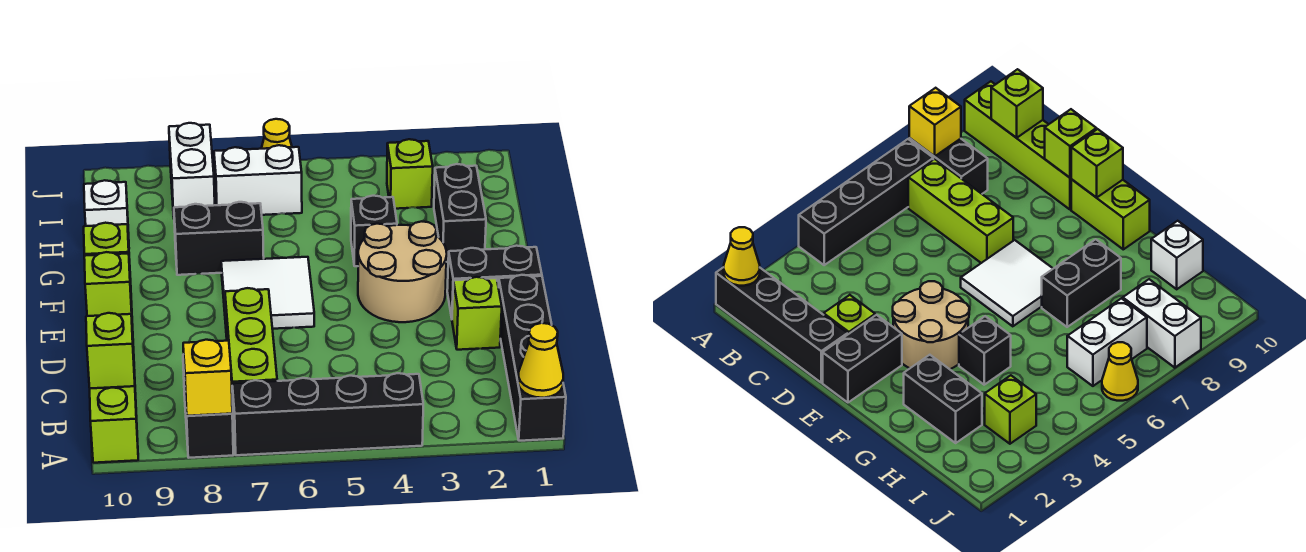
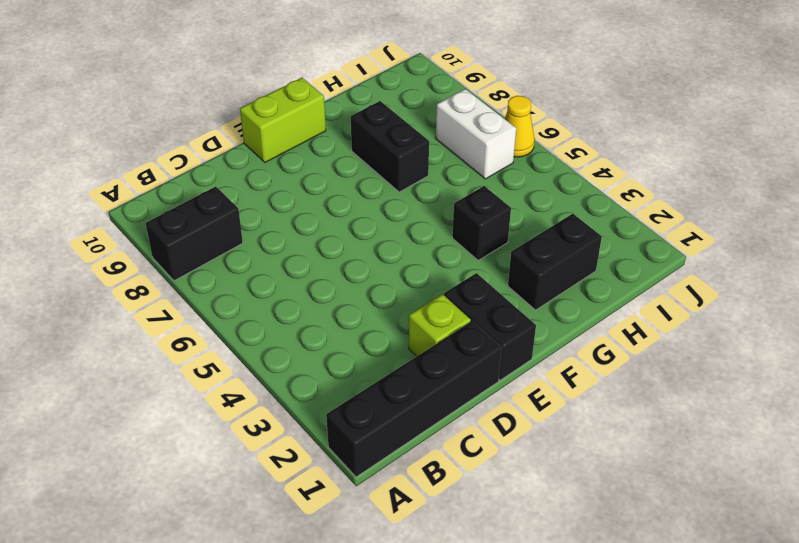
none -> black 1x4 brick [232,373,423,455]
none -> lime 1x4 brick [90,307,138,463]
none -> lime 1x3 brick [225,288,277,414]

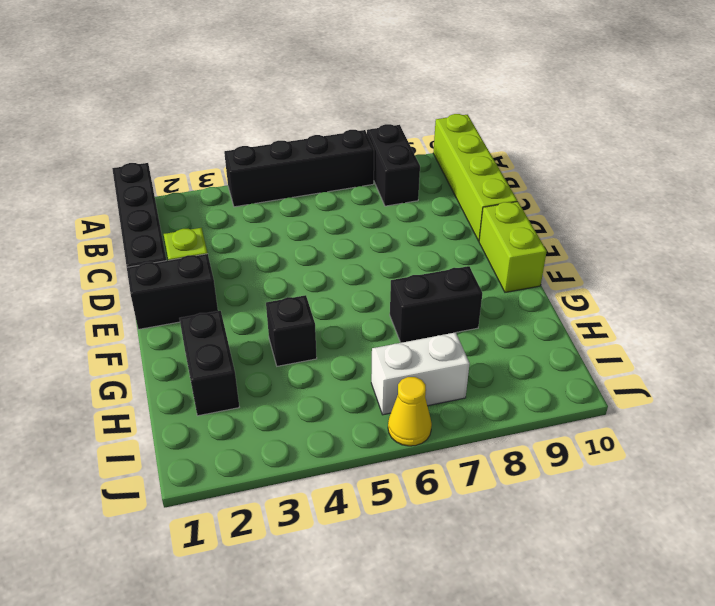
none -> lime 1x3 brick [225,288,277,414]
none -> tan 2x2 round brick [358,221,447,322]
none -> white 2x2 tile [221,257,314,329]

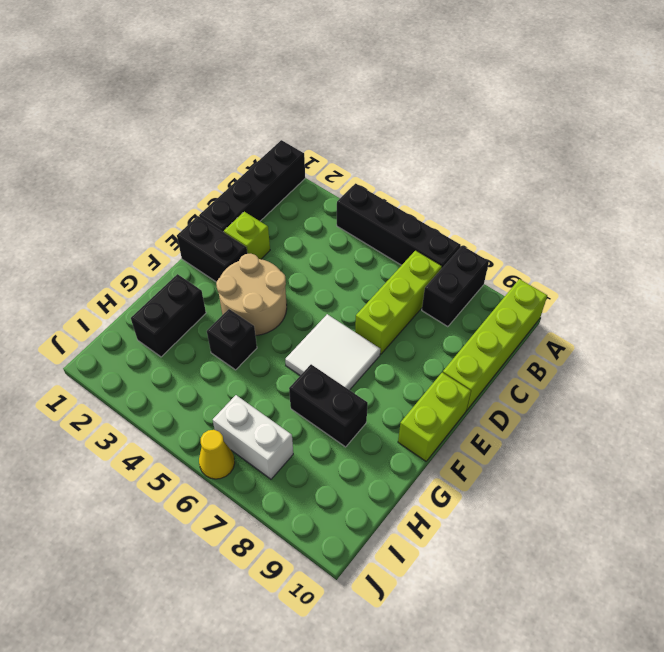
none -> white 1x1 brick [84,180,129,239]
none -> lime 1x1 brick [387,139,433,209]
none -> white 1x2 brick [169,123,215,216]

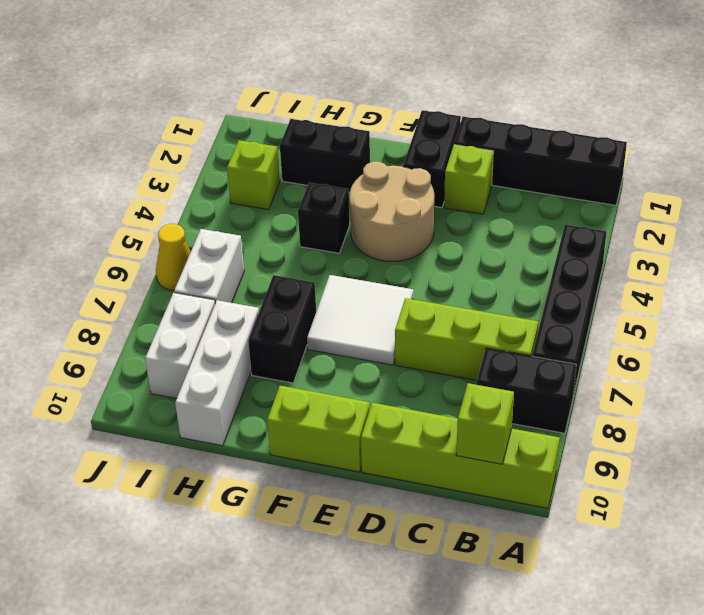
white 1x3 brick [175,300,259,446] -> white 1x1 brick [84,180,129,239]
white 1x2 brick [145,293,215,399] -> white 1x2 brick turned to [169,123,215,216]
none -> yellow 1x1 cone [518,323,563,398]
none -> yellow 1x1 brick [183,340,232,416]
none -> lime 1x1 brick [84,252,132,316]

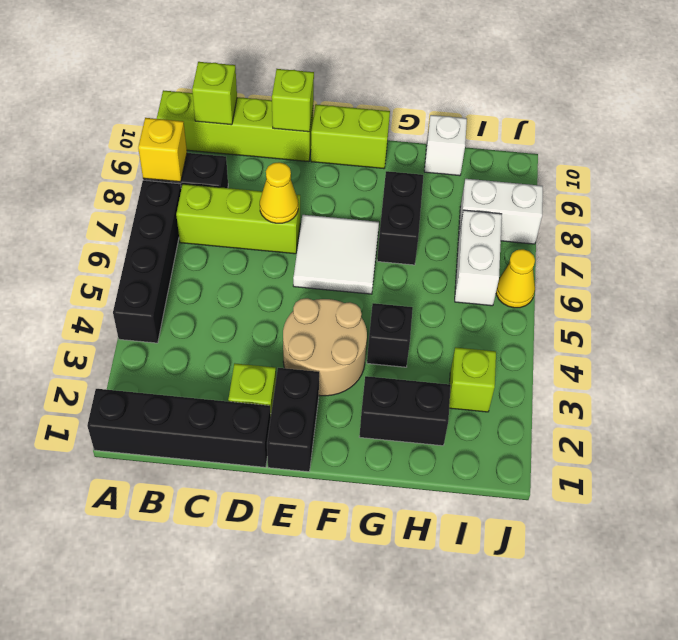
yellow 1x1 cone [260,162,298,223] -> yellow 1x1 cone moved to [518,323,563,398]
none -> lime 1x1 brick [84,223,131,287]

